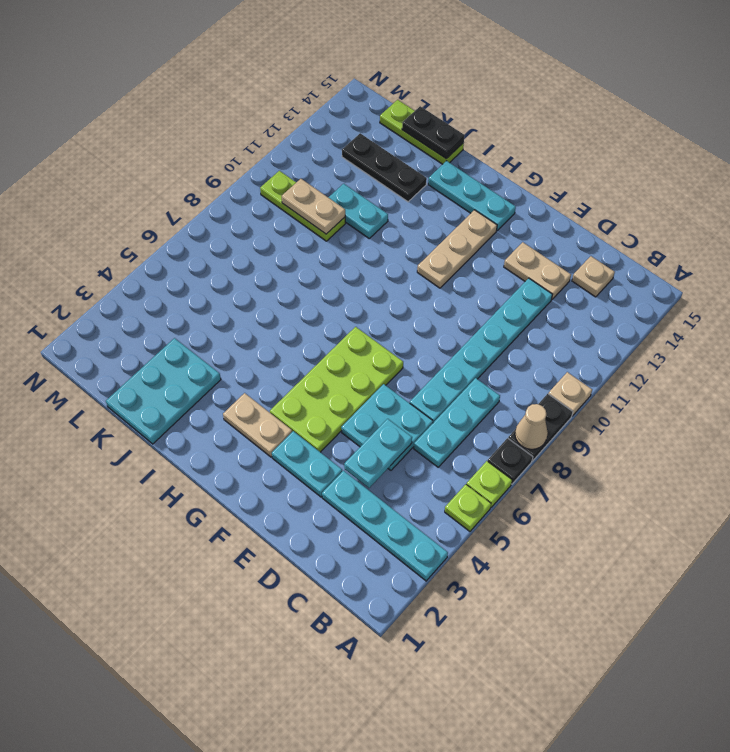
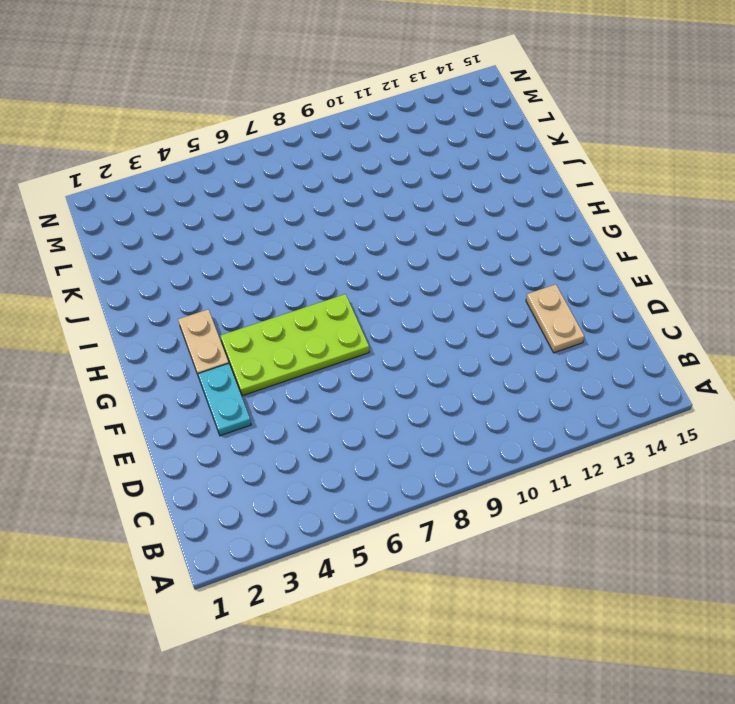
none -> cyan 1x4 plate [322,471,448,581]
none -> lime 1x1 plate [445,484,491,531]
none -> lime 1x1 plate [466,461,512,507]

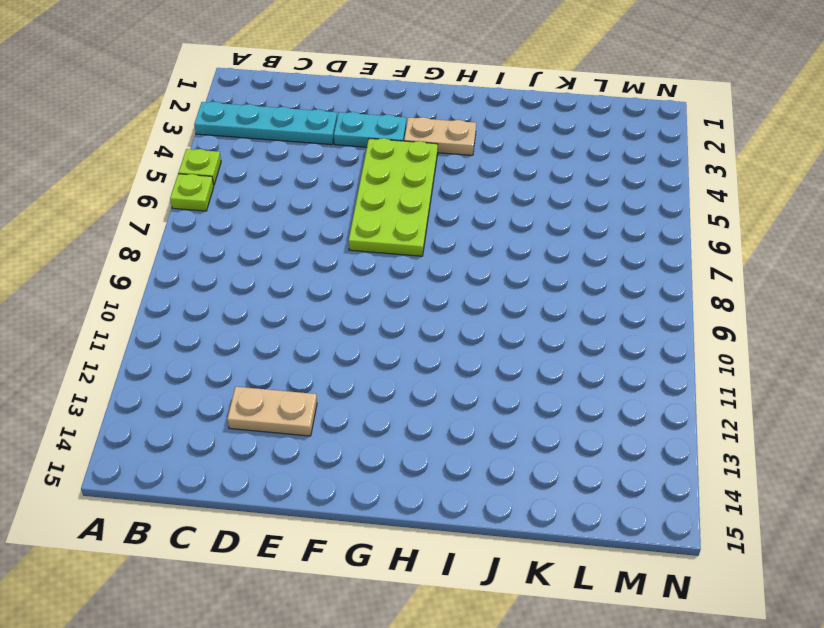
none -> black 1x1 plate [488,438,533,484]
none -> black 1x2 plate [508,394,573,461]
none -> tan 1x1 plate [548,372,592,416]

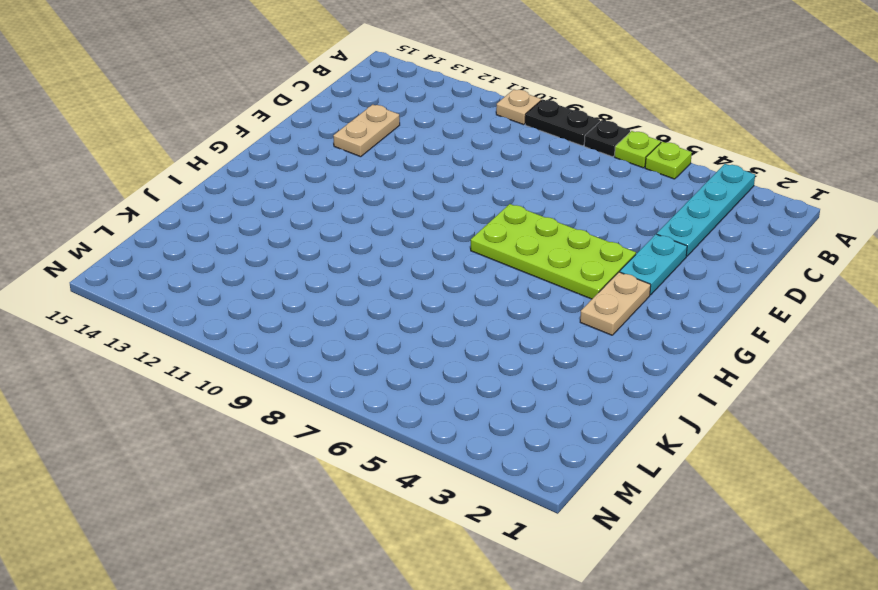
none -> cyan 1x3 plate [414,378,500,467]
none -> tan 1x1 plate [572,256,615,297]
none -> cyan 2x2 plate [341,384,433,470]

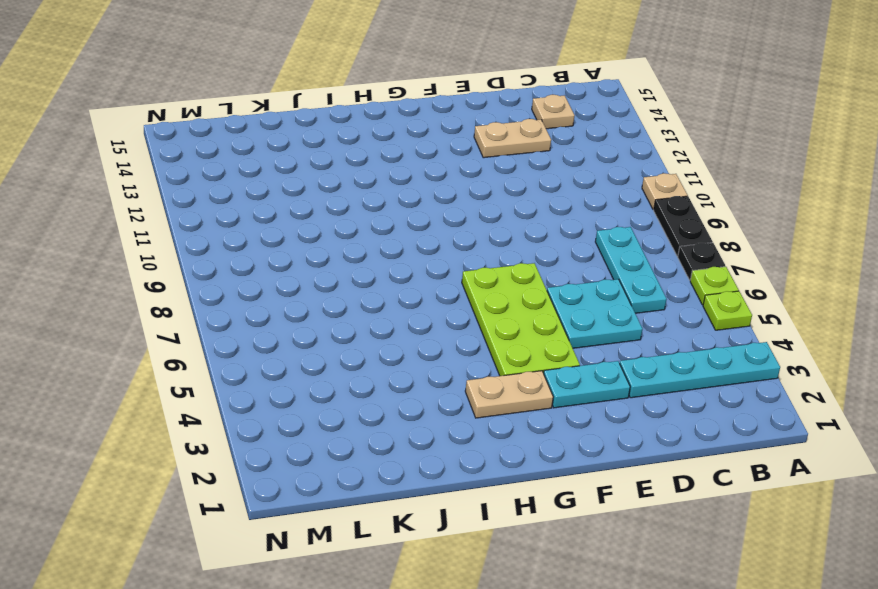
none -> cyan 1x6 plate [410,278,552,423]
none -> tan 1x3 plate [417,210,497,288]
none -> cyan 1x3 plate [428,161,516,231]

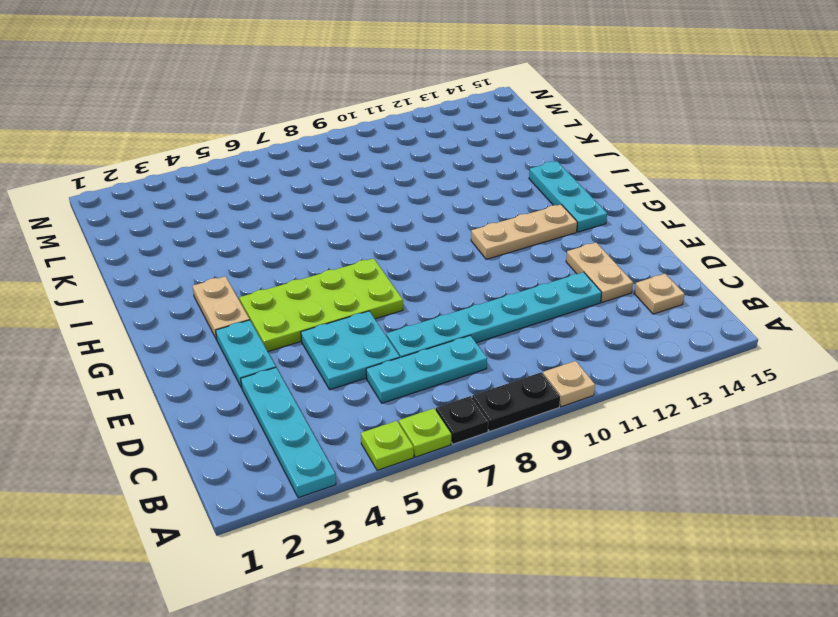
none -> cyan 2x3 plate [106,338,221,444]
none -> cyan 1x2 plate [328,184,388,238]
none -> black 1x3 plate [342,133,427,202]

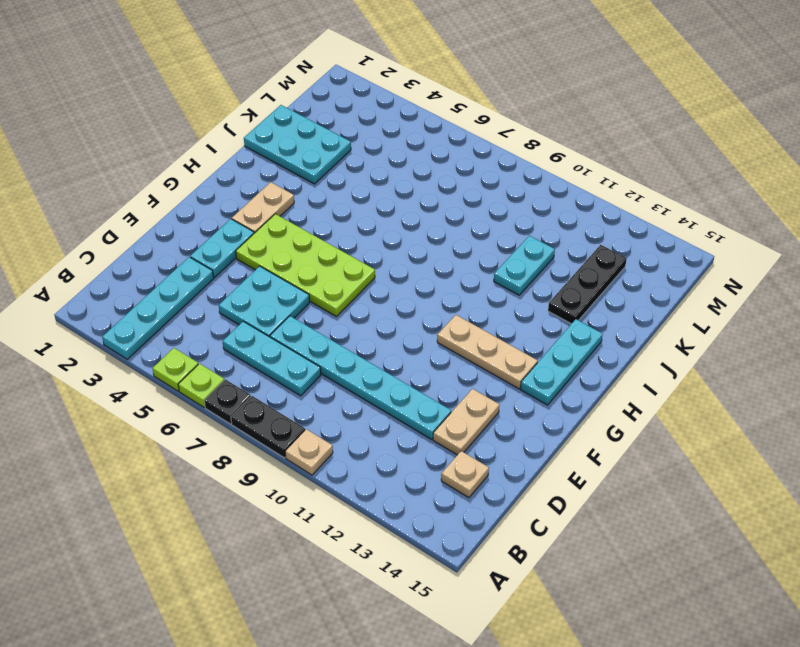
none -> lime 1x3 plate [380,100,464,164]
none -> lime 1x3 plate [260,171,346,241]
none -> tan 1x1 cone [515,404,548,449]

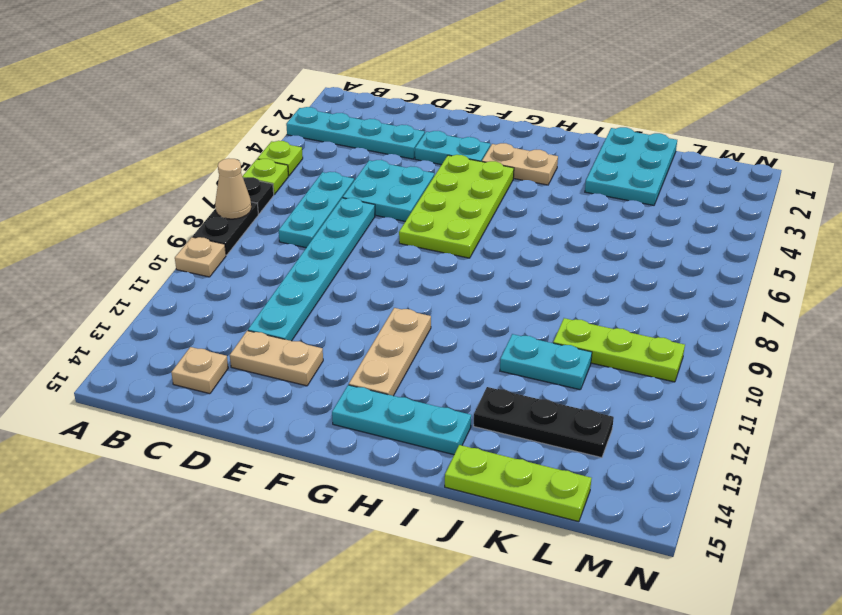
none -> cyan 1x2 plate [344,419,412,488]
none -> black 1x2 plate [402,106,465,159]
none -> tan 1x2 plate [282,179,345,234]

